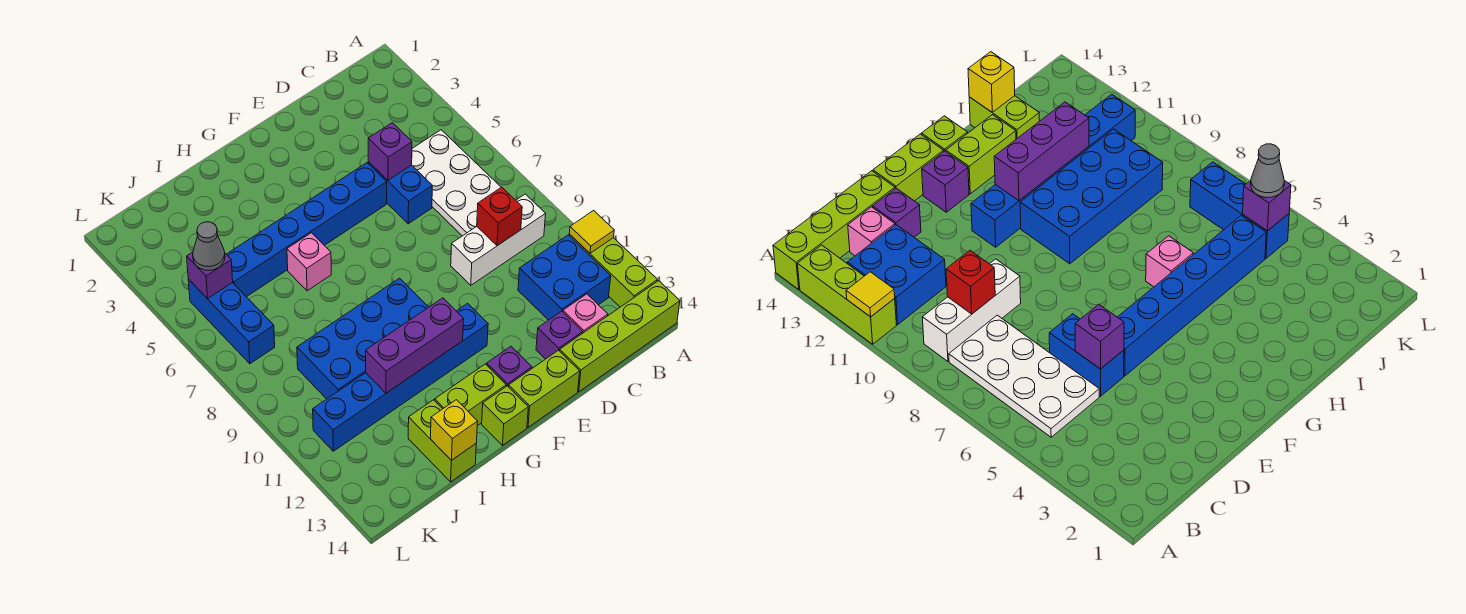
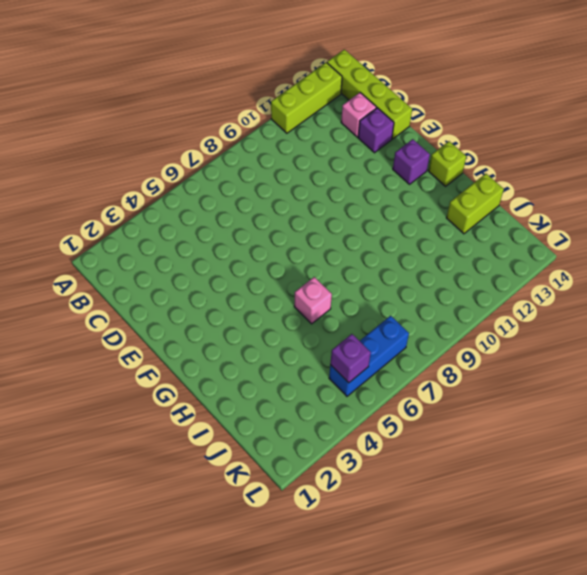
none -> white 2x4 plate [412,130,501,236]
none -> white 1x3 brick [451,194,546,285]
none -> blue 2x2 brick [518,235,611,320]

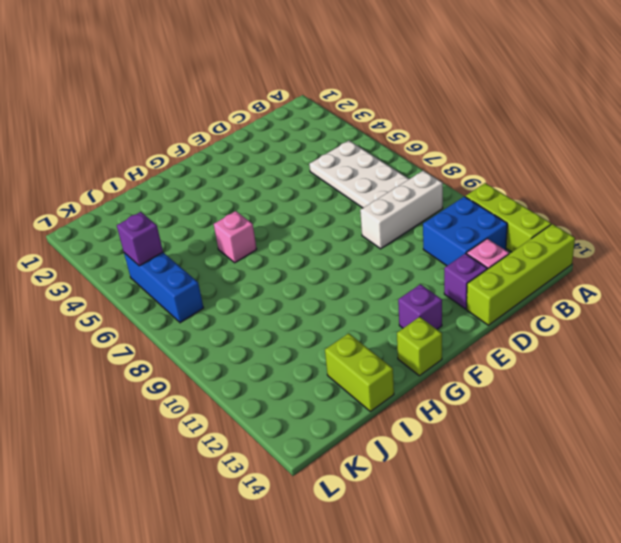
none -> blue 1x2 brick [368,162,432,224]
none -> blue 1x6 brick [226,163,387,297]
none -> lime 1x2 brick [509,350,580,427]

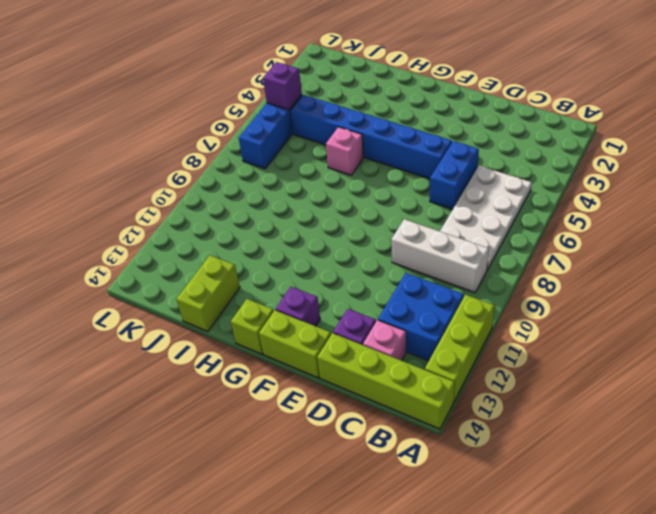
none -> blue 1x6 brick [313,303,488,451]
none -> blue 2x4 brick [297,278,428,399]
none -> lime 1x2 brick [435,364,506,426]

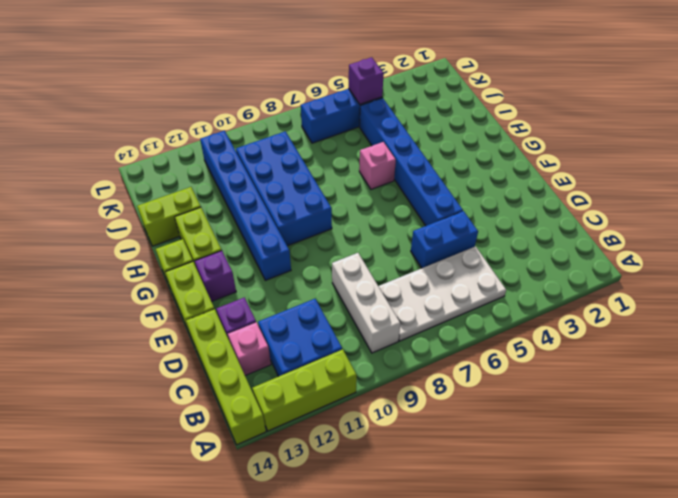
none -> yellow 1x1 tile [569,211,614,253]
none -> red 1x1 brick [477,187,522,246]
none -> purple 1x1 brick [368,123,412,180]

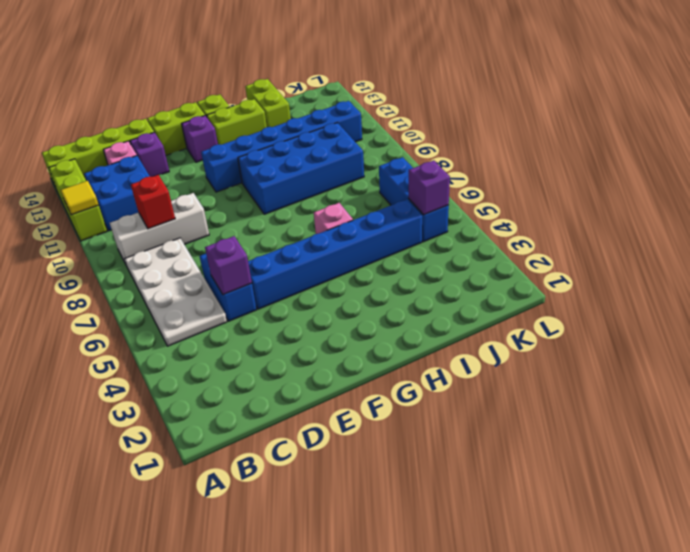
none -> purple 1x3 brick [366,298,464,393]
none -> yellow 1x1 brick [430,400,478,460]
none -> grey 1x1 cone [193,222,225,270]

